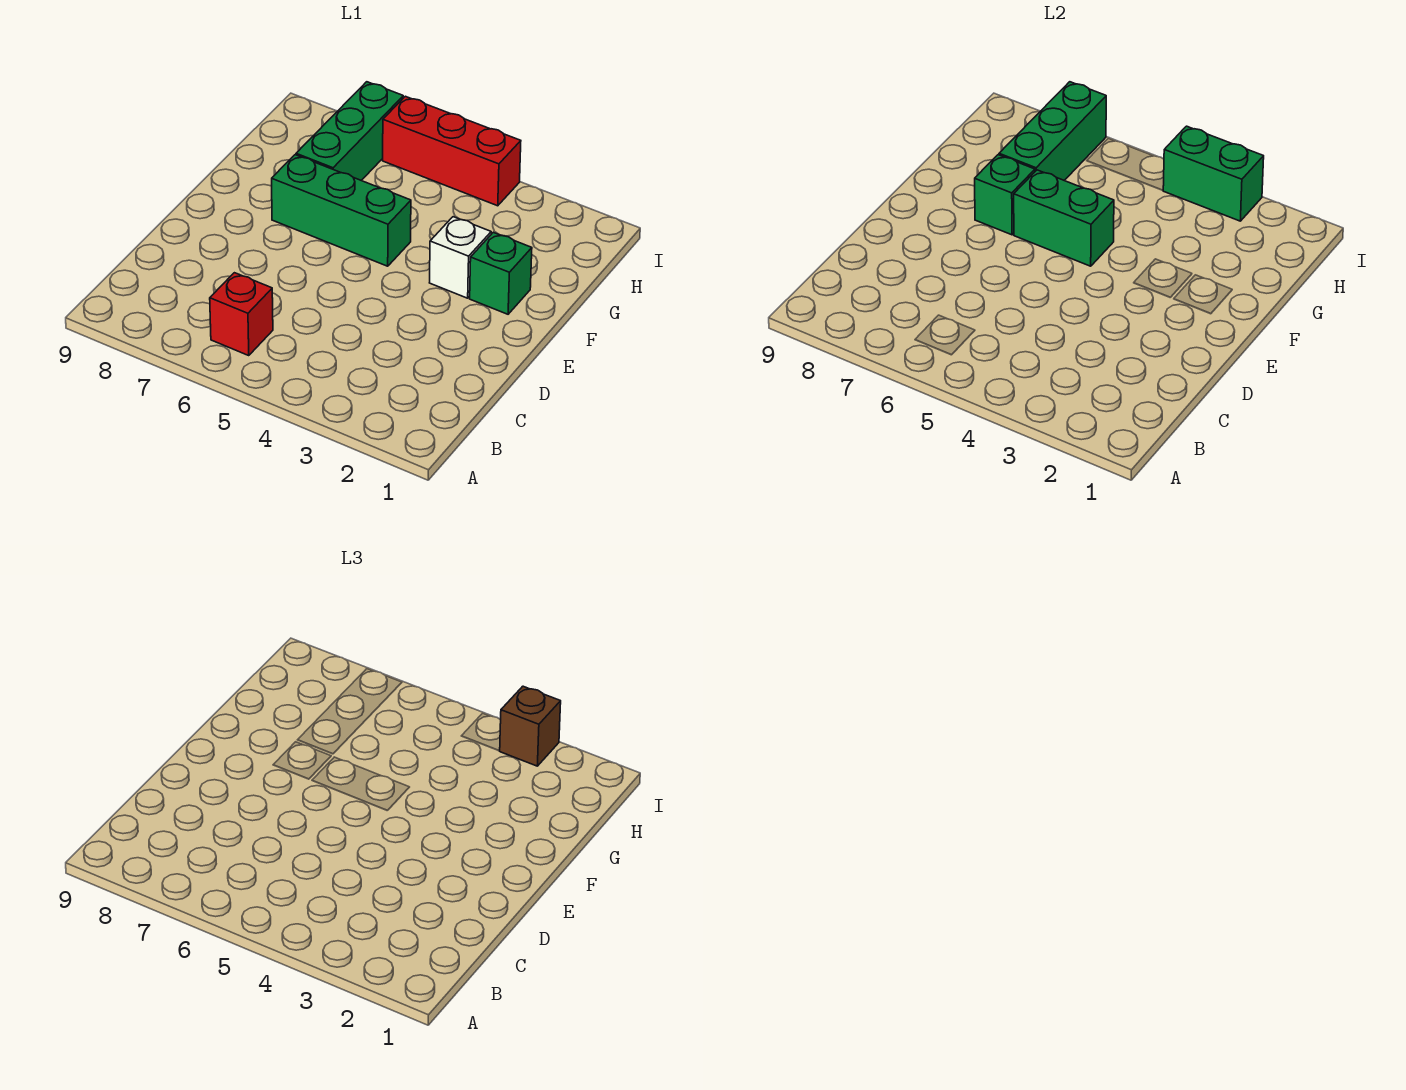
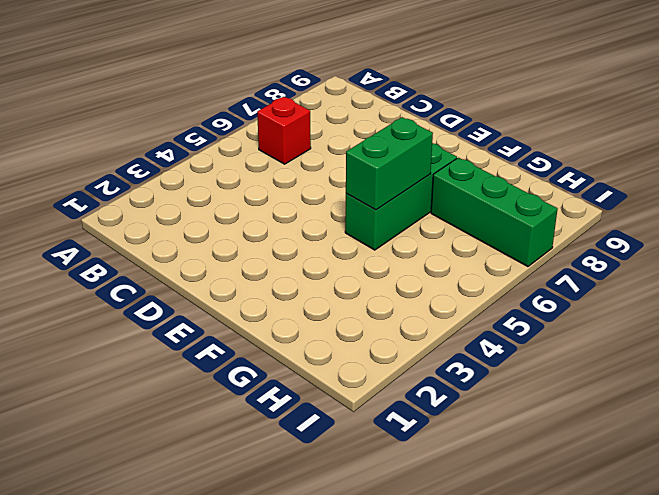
none -> green 1x1 brick [470,232,532,314]
none -> white 1x1 brick [430,217,491,298]

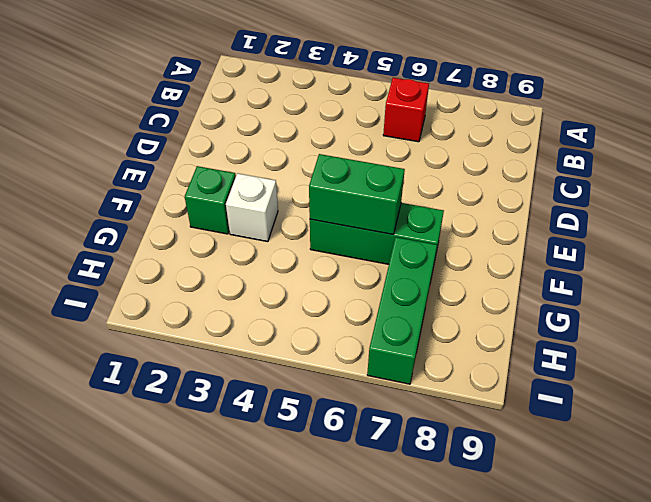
none -> red 1x3 brick [383,96,521,206]
none -> green 1x1 brick [975,155,1035,235]

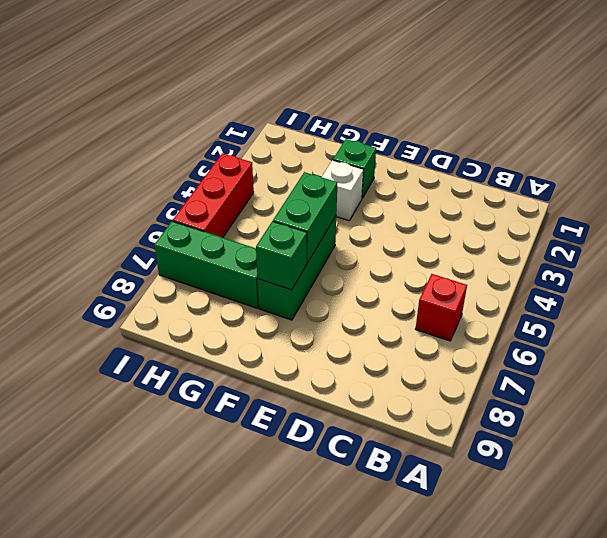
none -> green 1x3 brick [999,82,1106,180]
none -> green 1x2 brick [1163,126,1264,221]

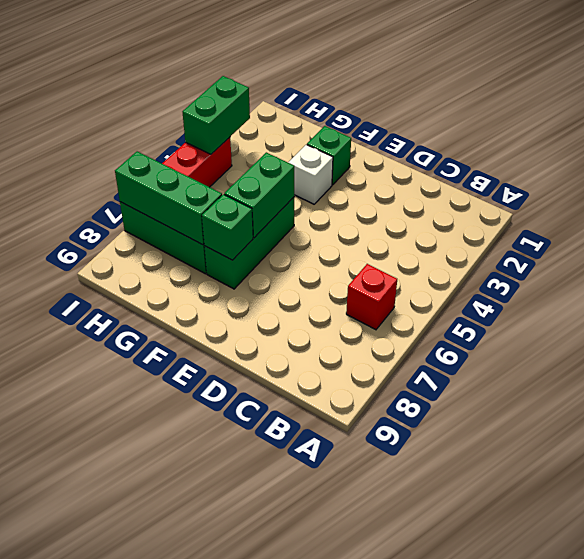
none -> brown 1x1 brick [500,686,561,766]

